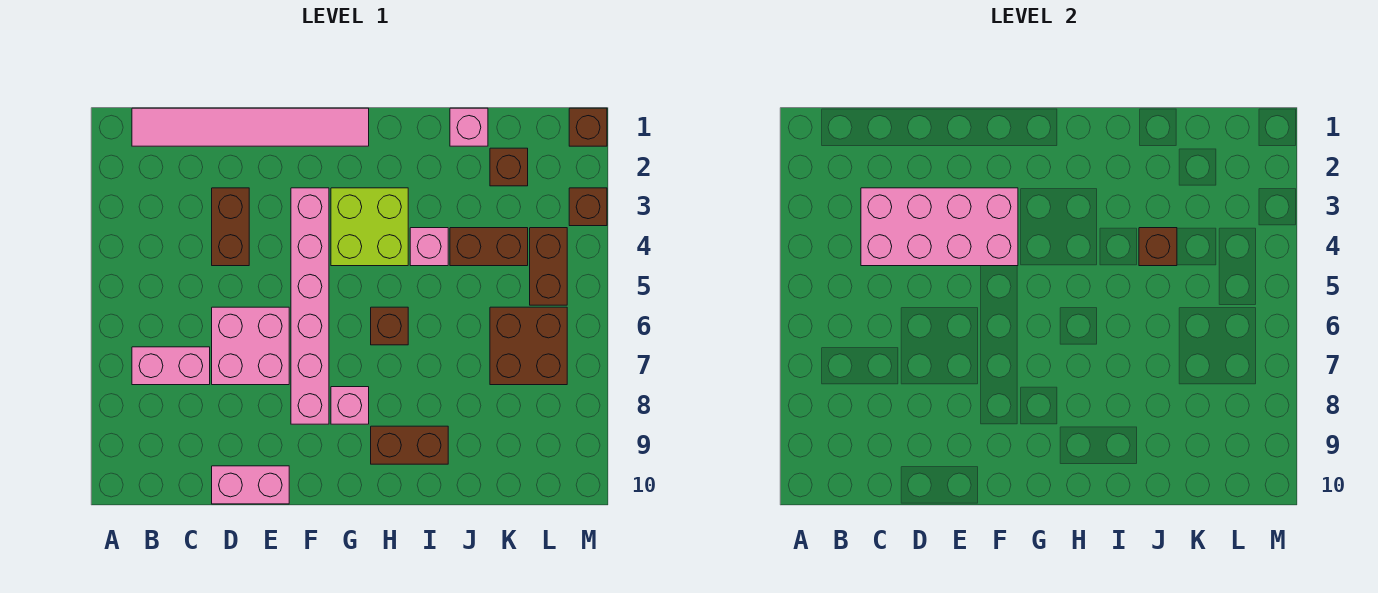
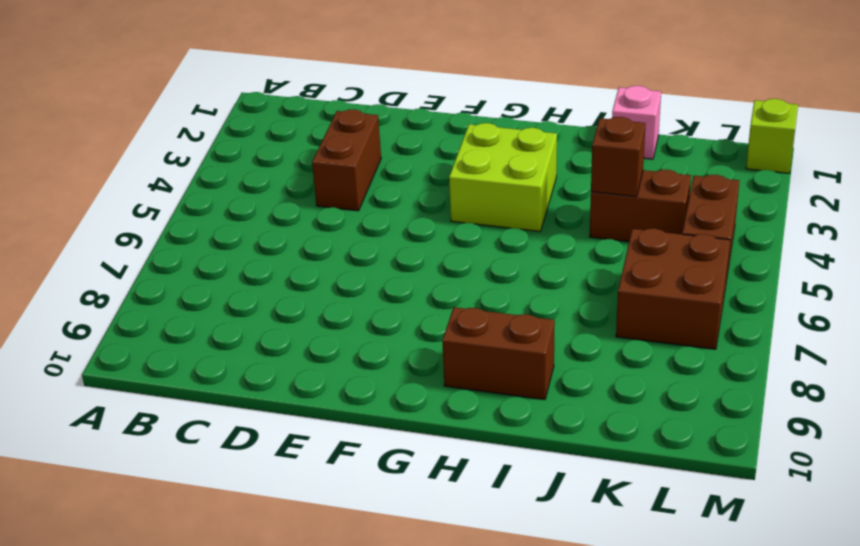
lime 1x1 brick [746,99,798,174] -> brown 1x1 brick [569,108,607,146]
none -> pink 1x6 tile [132,108,369,146]
none -> pink 1x2 brick [132,347,210,385]
none -> pink 2x2 brick [212,307,289,385]

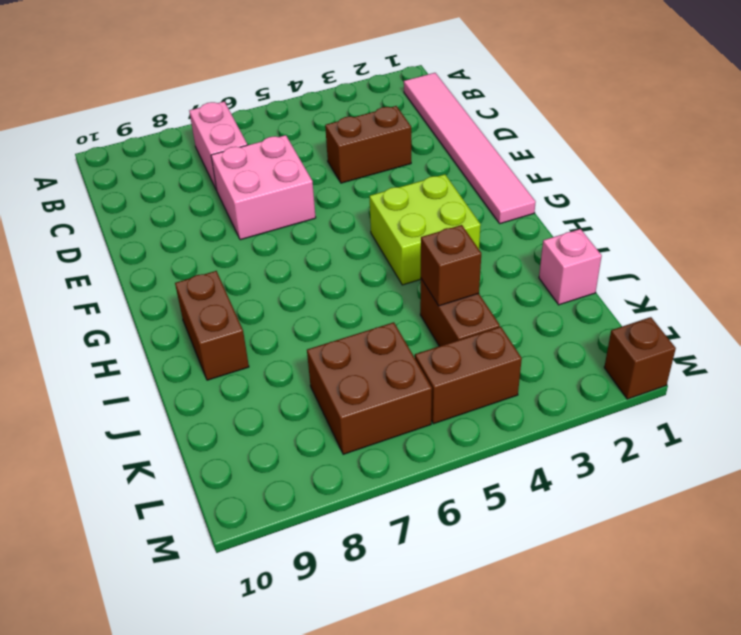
none -> pink 1x2 brick [212,466,289,504]
none -> pink 1x6 brick [291,188,329,424]
none -> pink 1x1 brick [331,387,369,424]

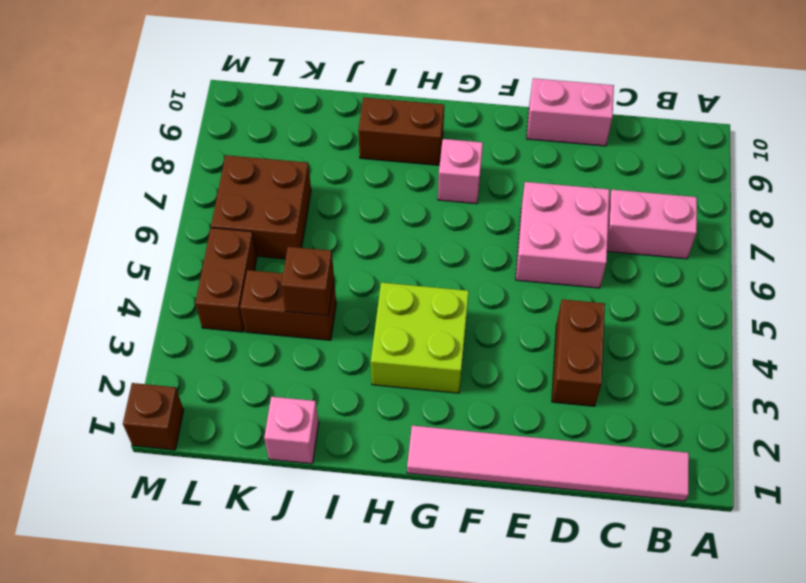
none -> pink 1x6 brick [291,188,329,424]
none -> brown 1x1 brick [371,307,408,345]
none -> pink 1x1 brick [410,228,448,266]

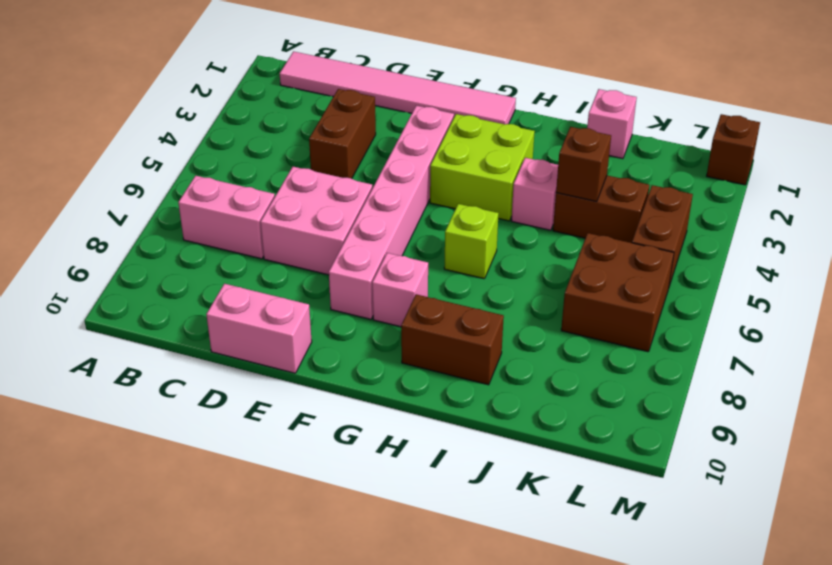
lime 1x1 brick [444,204,499,279] -> brown 1x1 brick [371,307,408,345]
none -> brown 1x1 brick [490,148,528,186]
none -> brown 1x1 brick [569,188,607,226]
none -> pink 2x4 brick [861,188,1018,266]

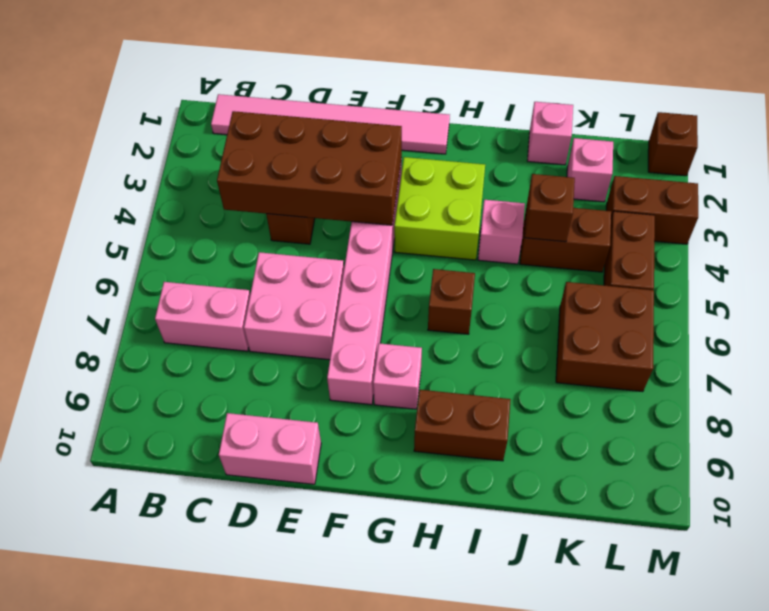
brown 2x4 brick [217,111,402,225] -> pink 2x4 brick [861,188,1018,266]
pink 1x1 brick [567,138,613,202] -> brown 1x1 brick [490,148,528,186]
brown 1x2 brick [606,176,698,244] -> brown 1x1 brick [569,188,607,226]

